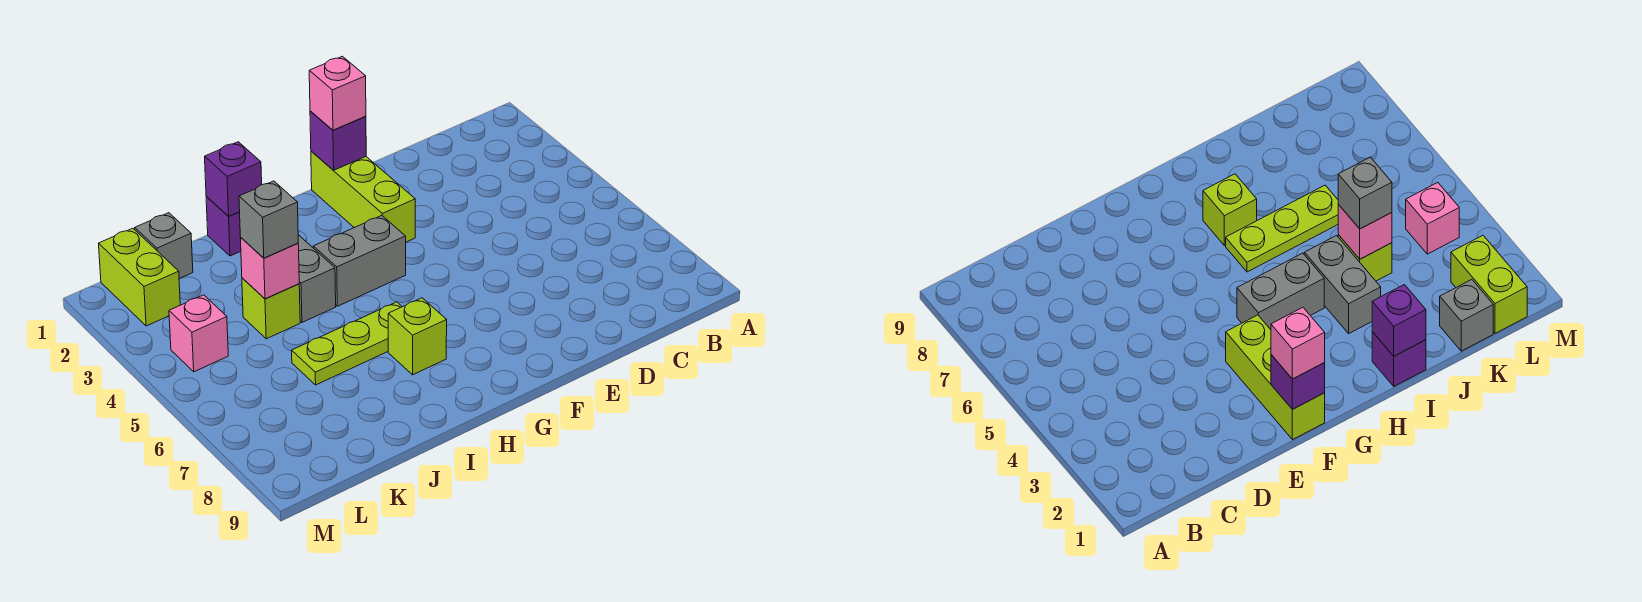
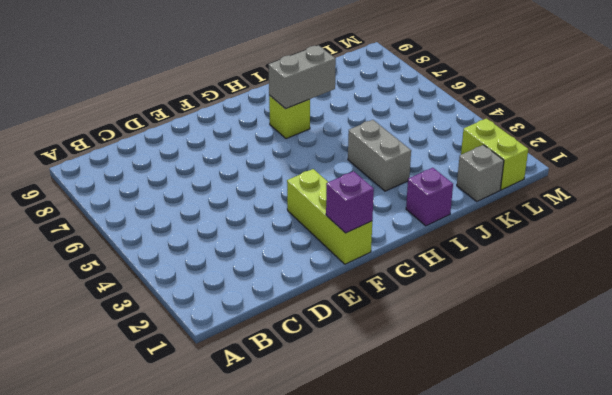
grey 1x2 brick [268,45,336,109] -> grey 1x2 brick moved to [313,215,406,306]
none -> lime 1x3 plate [292,302,402,385]
none -> lime 1x1 brick [242,278,300,339]
none -> pink 1x1 brick [169,295,228,372]

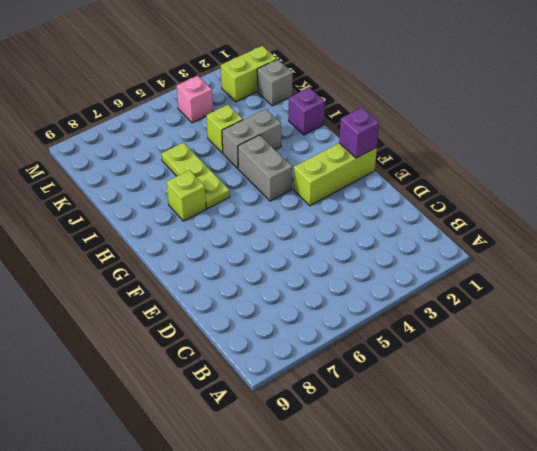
none -> purple 1x1 brick [205,142,262,216]
none -> pink 1x1 brick [241,238,299,299]
none -> pink 1x1 brick [309,56,366,130]

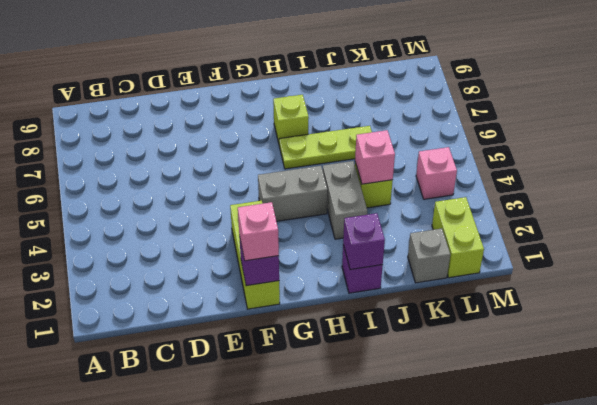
none -> grey 1x1 brick [239,181,298,258]

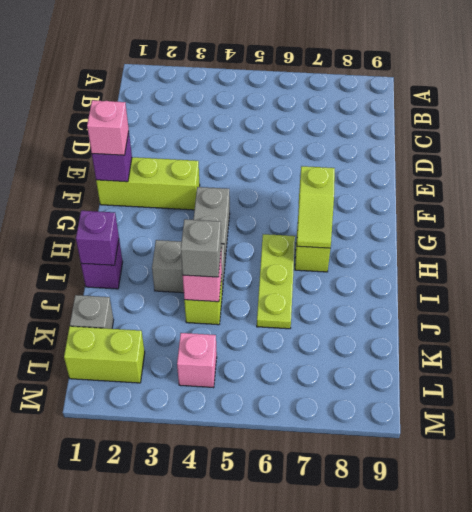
lime 1x2 slope [297,166,335,248] -> none

